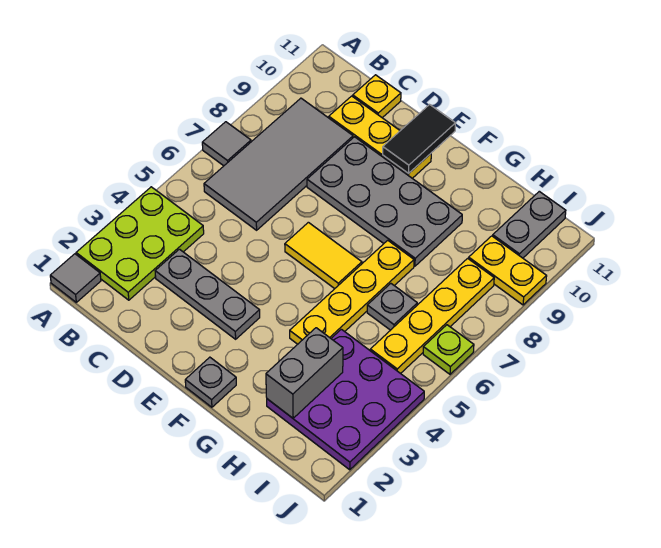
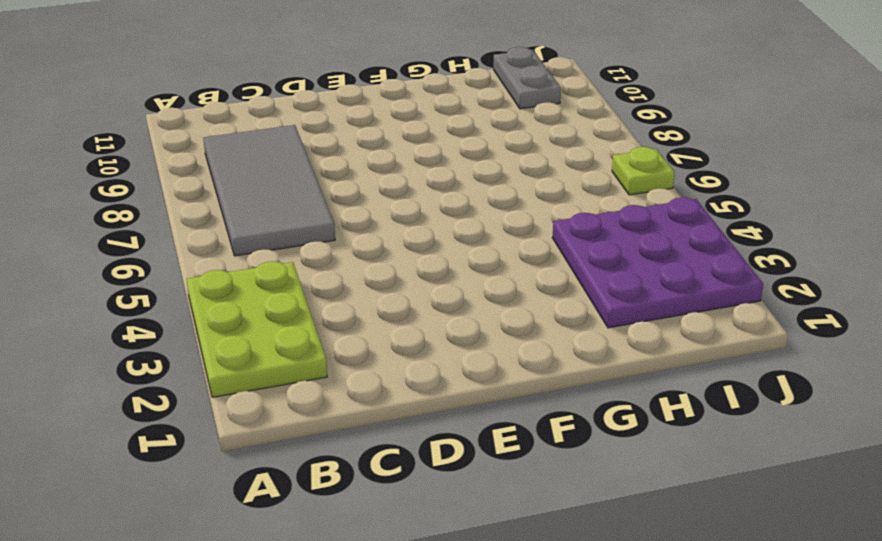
none -> grey 1x1 tile [50,254,101,302]
none -> grey 1x1 tile [202,122,251,166]
none -> grey 1x3 plate [155,249,260,339]

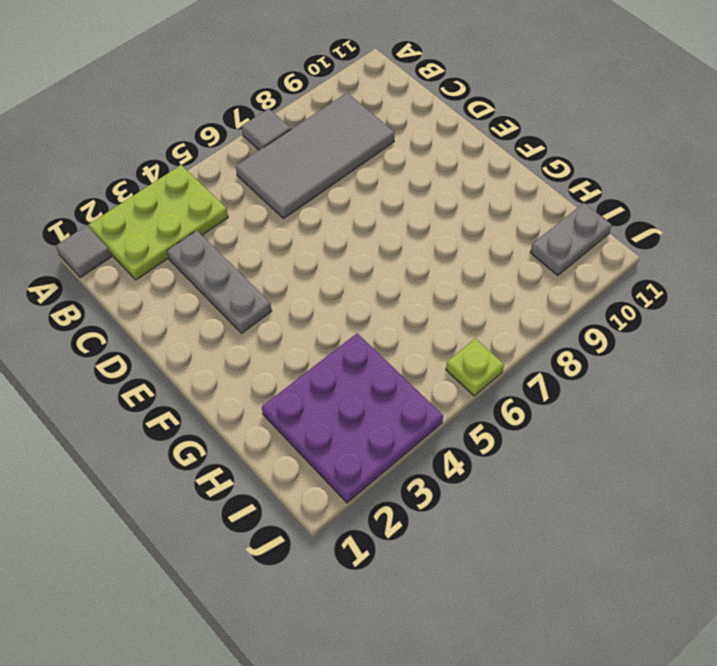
none -> yellow 1x3 plate [329,96,431,178]
none -> yellow 1x1 plate [353,75,401,118]
none -> grey 2x4 plate [307,137,462,266]

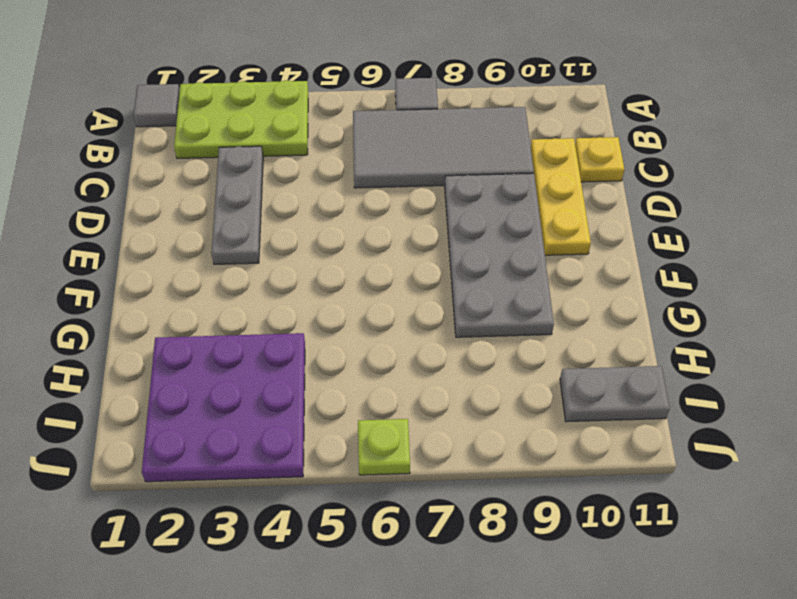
none -> yellow 1x2 tile [285,222,362,289]
none -> grey 1x1 plate [185,357,236,407]
none -> yellow 1x4 plate [290,240,414,344]

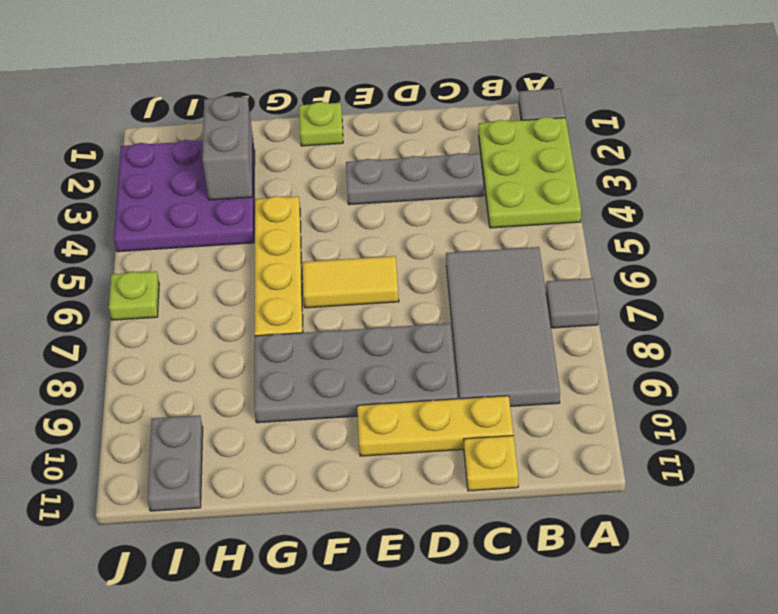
lime 1x1 plate [299,102,343,146] -> grey 1x1 plate [185,357,236,407]
none -> grey 1x1 plate [367,284,417,330]
none -> yellow 1x4 plate [370,258,494,374]
none -> yellow 1x2 plate [469,236,547,305]

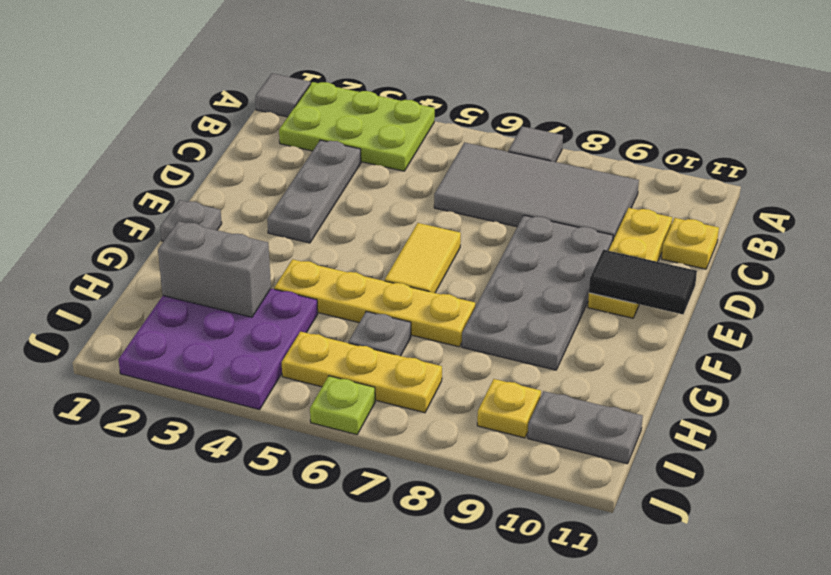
yellow 1x3 plate [282,332,442,413] -> yellow 1x4 plate [370,258,494,374]
yellow 1x1 plate [477,379,541,438] -> yellow 1x2 plate [469,236,547,305]

